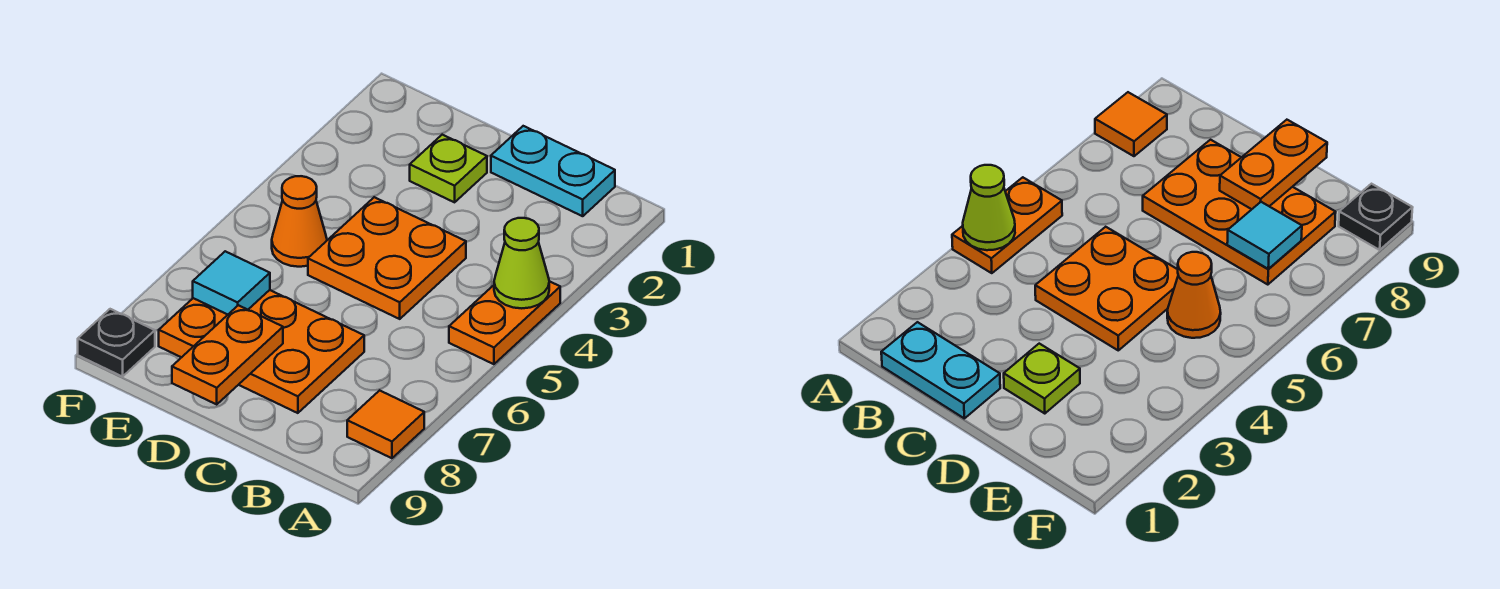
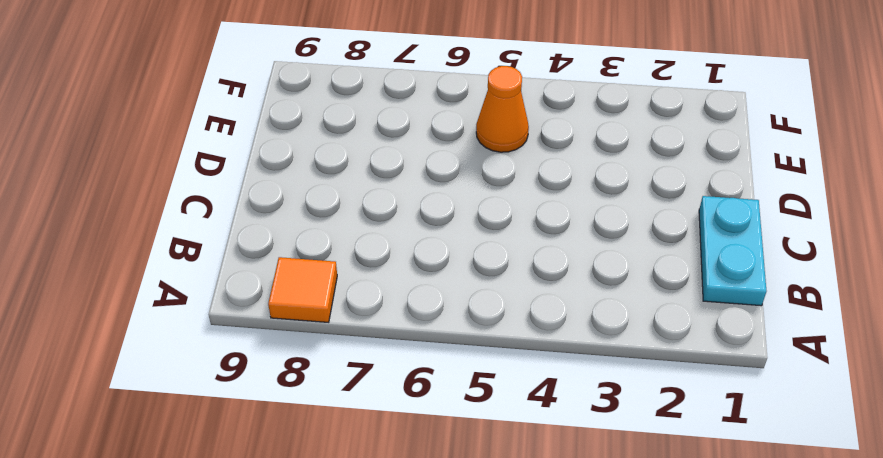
none -> orange 1x2 plate [449,281,560,364]
none -> orange 2x2 plate [308,197,466,319]

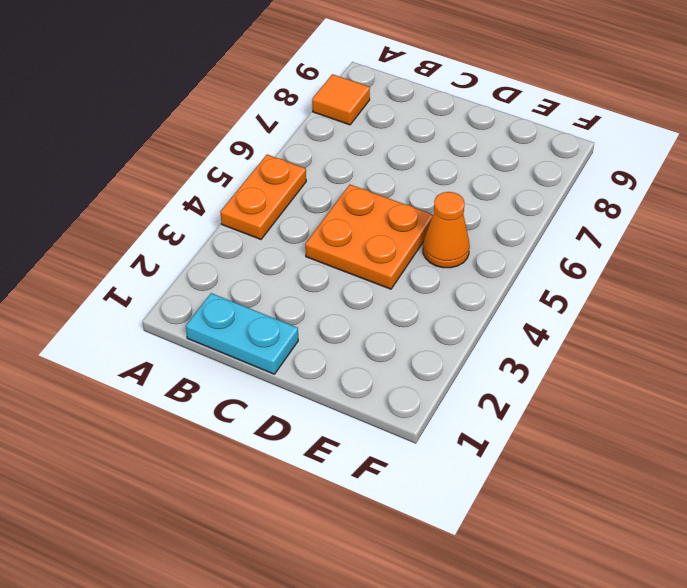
none -> orange 2x3 plate [159,290,364,413]
none -> lime 1x1 plate [410,135,487,202]

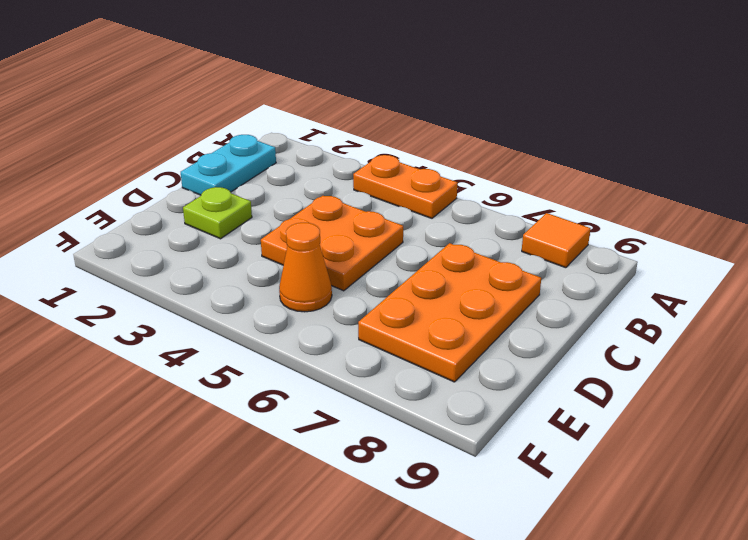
none -> black 1x1 plate [78,309,155,377]
none -> lime 1x1 cone [494,218,549,308]

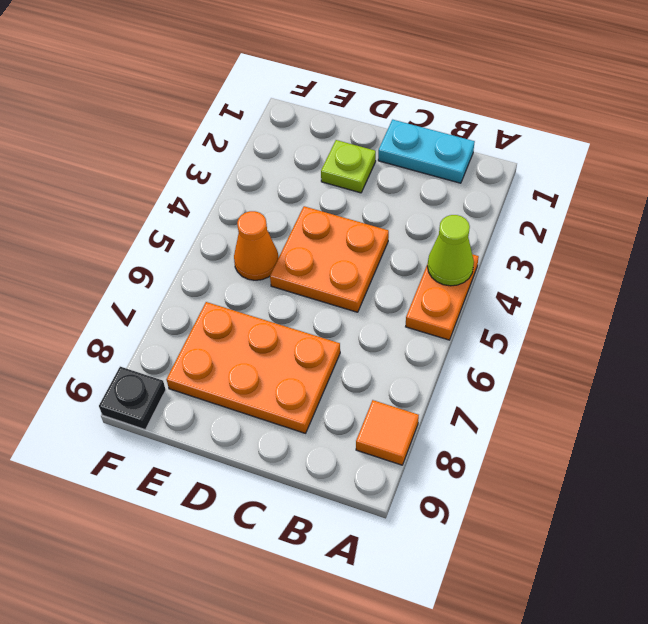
none -> orange 1x2 plate [172,305,283,404]
none -> cyan 1x1 tile [193,251,270,315]

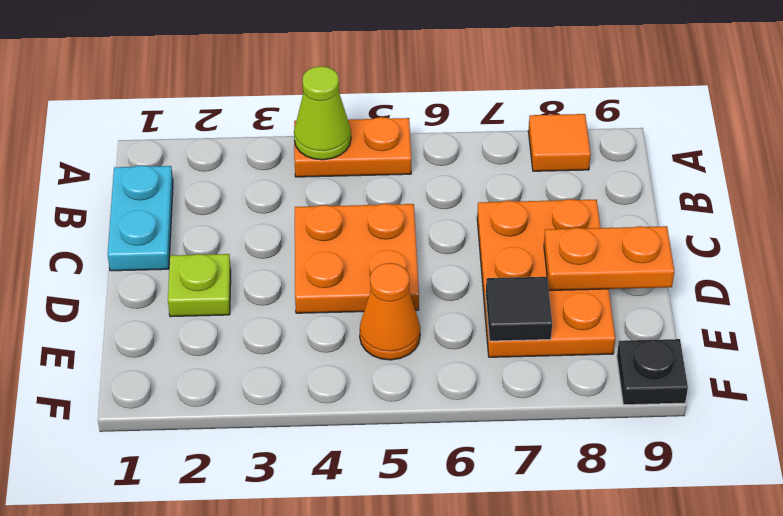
black 1x1 tile [486,277,552,341] -> cyan 1x1 tile [193,251,270,315]

